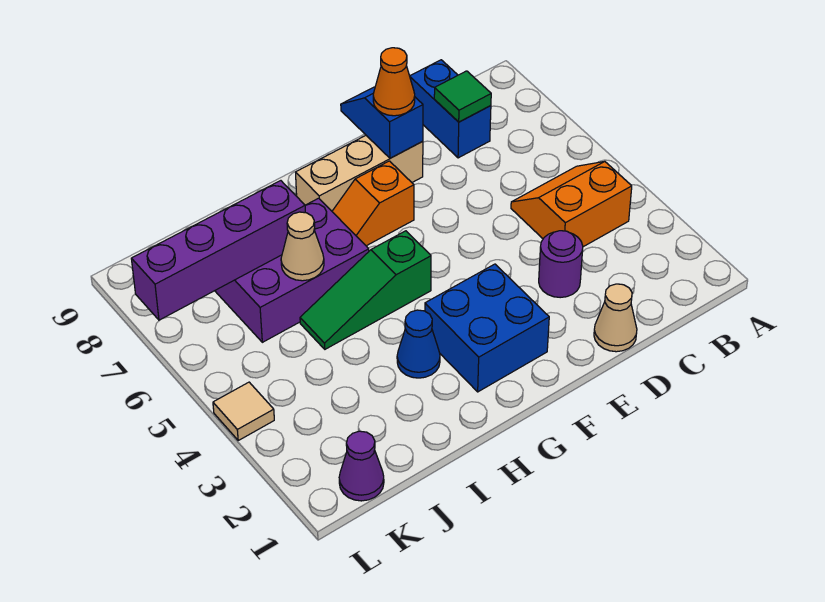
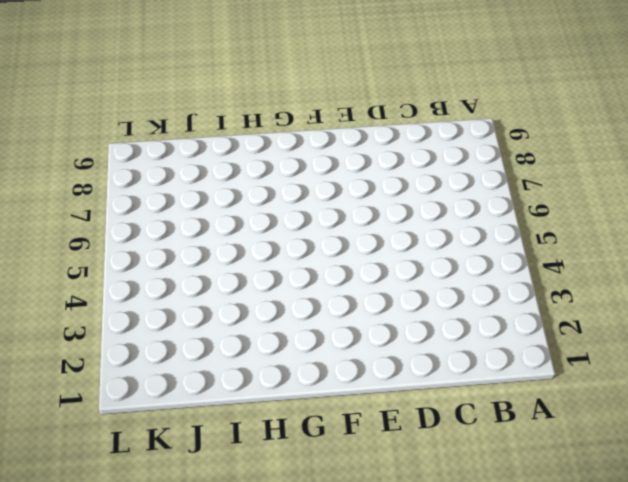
none -> orange 2x2 slope [511,161,632,247]
none -> blue 1x2 brick [410,60,491,158]
none -> tan 1x1 cone [594,284,637,352]

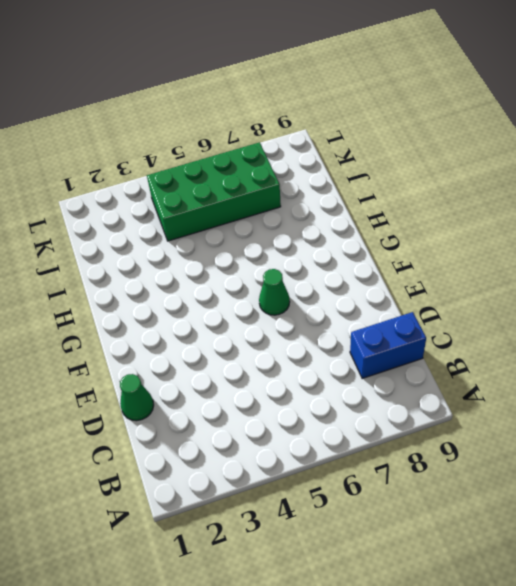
green 1x1 cone [120,374,154,421] -> tan 1x1 cone [594,284,637,352]
green 1x1 cone [259,269,290,315] -> none
green 2x4 brick [147,142,281,241] -> purple 2x3 brick [215,198,369,342]
none -> orange 2x2 slope [511,161,632,247]
none -> purple 1x1 round brick [539,231,583,298]
none -> tan 1x3 brick [296,136,423,211]

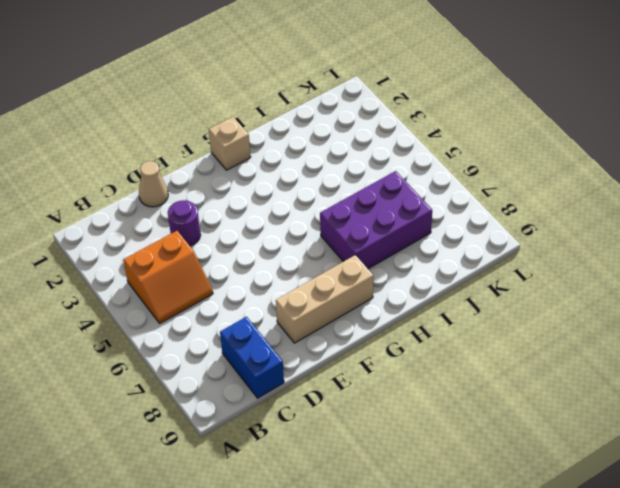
tan 1x1 brick [209,117,251,170] -> none
none -> blue 2x2 brick [425,264,549,392]
none -> orange 1x2 slope [332,161,414,246]
none -> green 1x3 slope [300,231,431,349]

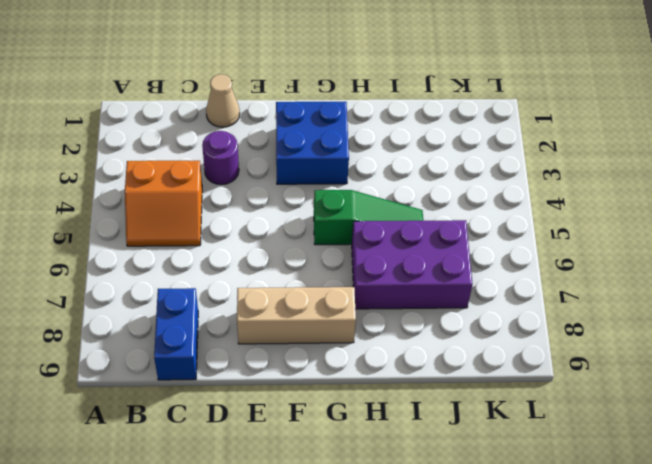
none -> orange 1x2 slope [332,161,414,246]
none -> blue 1x1 cone [397,310,440,378]
none -> purple 1x1 cone [339,431,384,501]

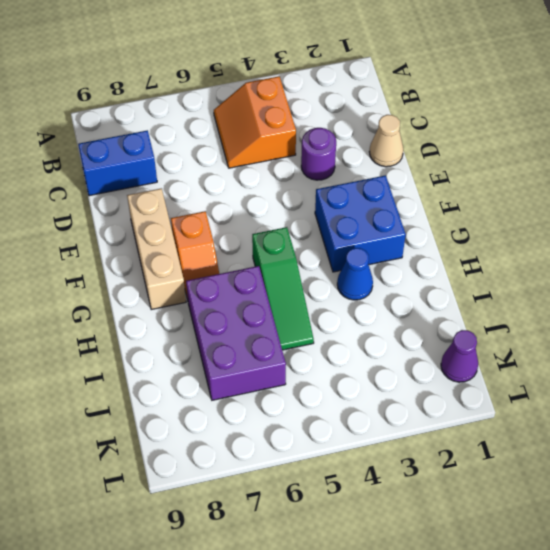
none -> tan 1x1 tile [213,382,274,440]
none -> green 1x1 tile [434,71,491,122]
none -> blue 1x2 slope [341,87,423,158]

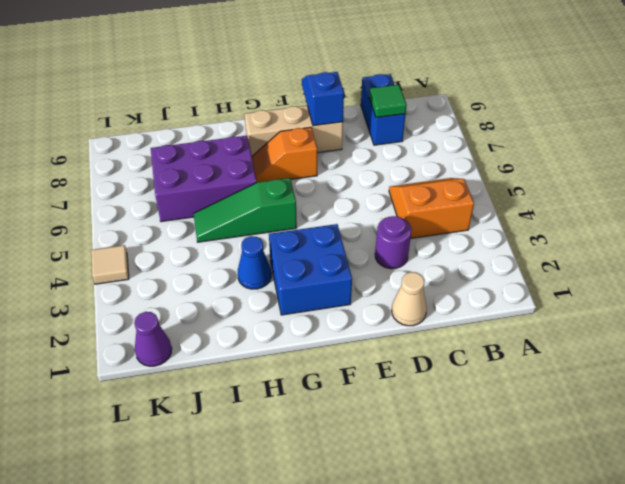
none -> tan 1x1 cone [281,212,324,281]
none -> purple 1x4 brick [131,181,305,320]
none -> orange 1x1 cone [373,48,415,116]

